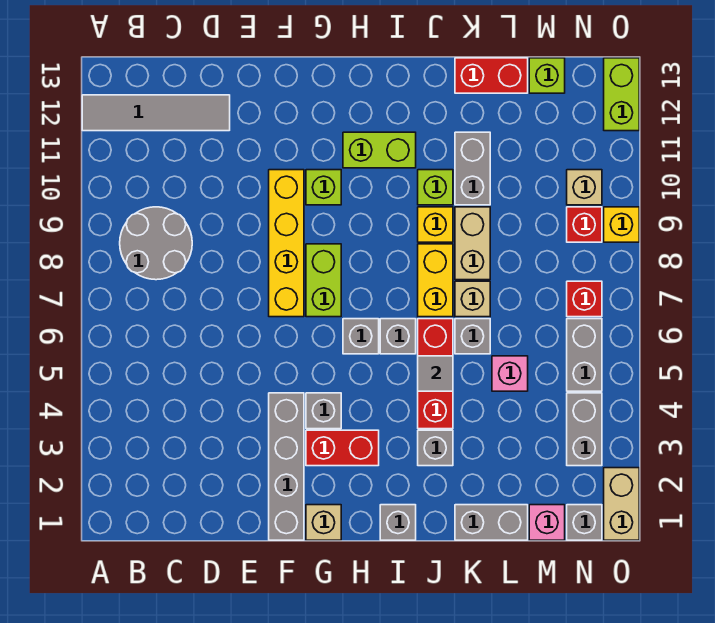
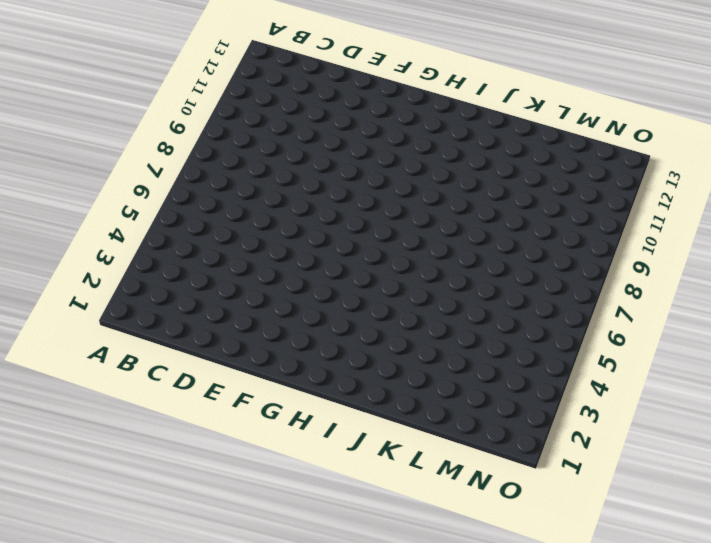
none -> grey 1x4 tile [82,95,230,131]
none -> grey 2x2 round brick [120,207,192,280]
none -> grey 1x4 brick [269,393,304,540]
none -> yellow 1x4 brick [269,170,304,317]

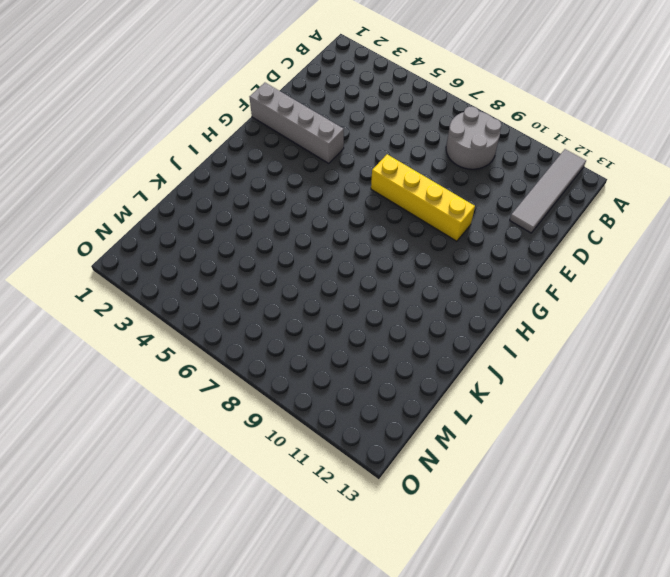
none -> tan 1x1 brick [306,505,341,540]
none -> red 1x2 brick [306,430,379,466]
none -> grey 1x1 brick [306,393,341,429]
none -> lime 1x2 brick [306,244,341,317]

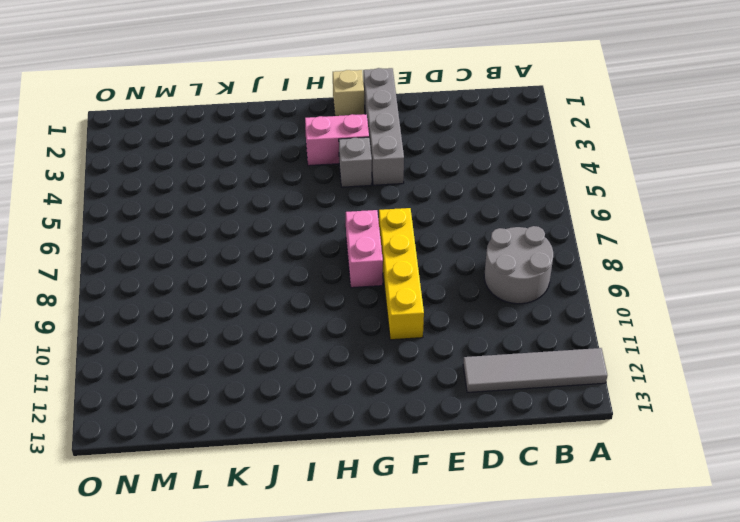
pink 1x2 brick [305,114,369,166] -> red 1x2 brick [306,430,379,466]
pink 1x2 brick [346,210,383,288] -> lime 1x2 brick [306,244,341,317]
none -> lime 1x1 brick [306,170,341,205]
none -> grey 1x1 brick [343,319,379,354]
none -> lime 1x2 brick [343,132,416,168]
none -> grey 1x1 brick [380,505,416,540]

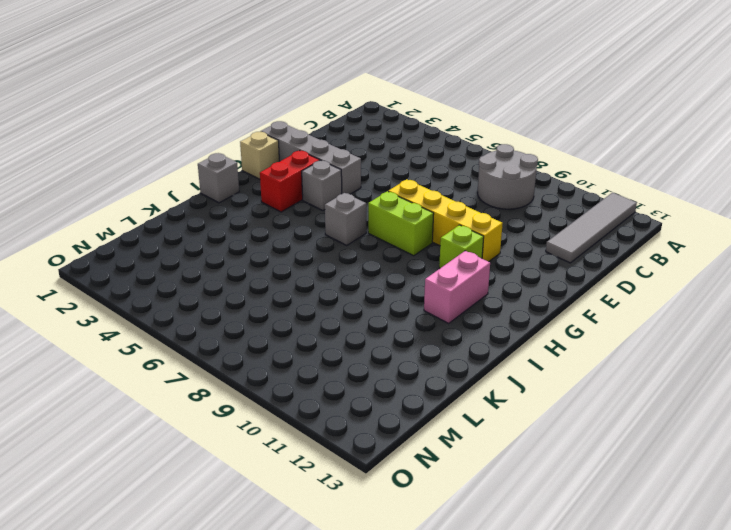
pink 1x2 brick [424,251,490,323] -> lime 1x2 brick [343,132,416,168]
none -> grey 1x1 brick [380,319,416,354]
none -> grey 1x1 brick [418,430,453,466]
none -> red 1x3 brick [418,319,453,429]
none -> yellow 1x2 brick [418,244,453,317]

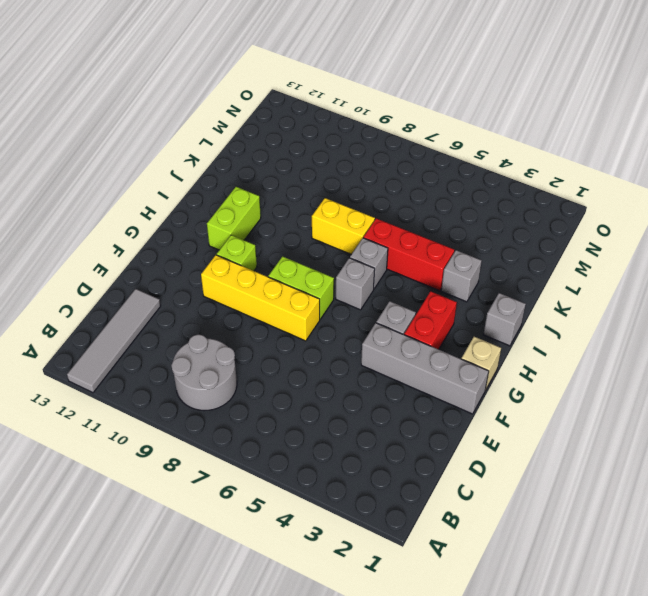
none -> yellow 1x1 brick [418,207,453,242]
none -> lime 1x1 brick [418,170,453,205]
none -> grey 1x2 brick [455,505,528,540]
none -> grey 1x1 brick [455,319,490,354]

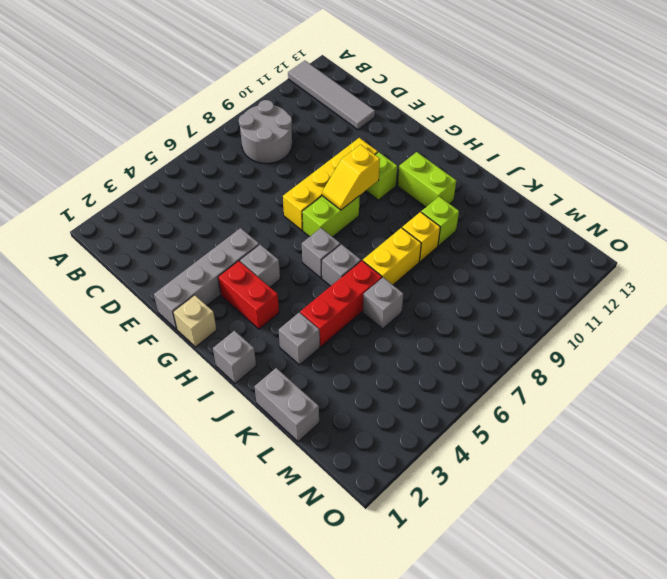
yellow 1x2 slope [322,145,380,210] -> none
none -> tan 1x1 brick [455,281,490,317]
none -> tan 1x2 brick [455,207,490,280]
none -> grey 1x2 brick [455,132,490,205]
none -> red 1x2 brick [455,58,528,93]

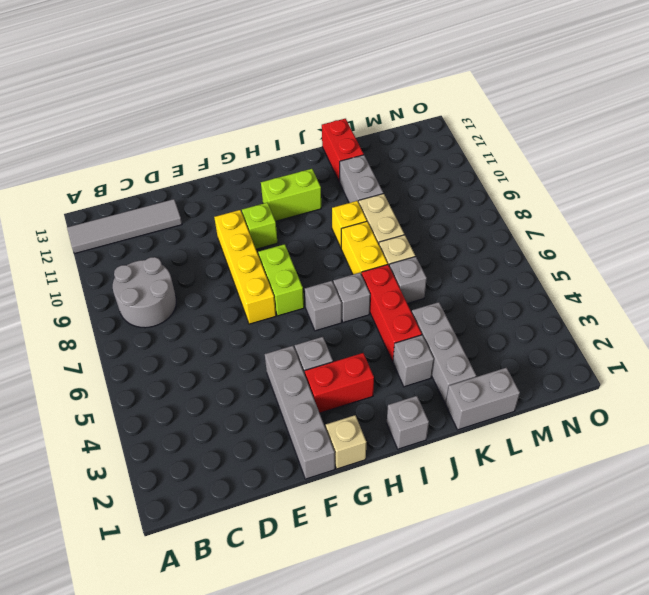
grey 1x3 brick [412,302,476,403] -> none
red 1x2 brick [322,119,364,182] -> red 1x2 brick turned to [455,58,528,93]
none -> lime 1x1 brick [418,170,453,205]
none -> pink 1x1 brick [492,356,528,391]
none -> pink 1x1 brick [529,505,565,540]
none -> lime 1x1 brick [529,58,565,93]

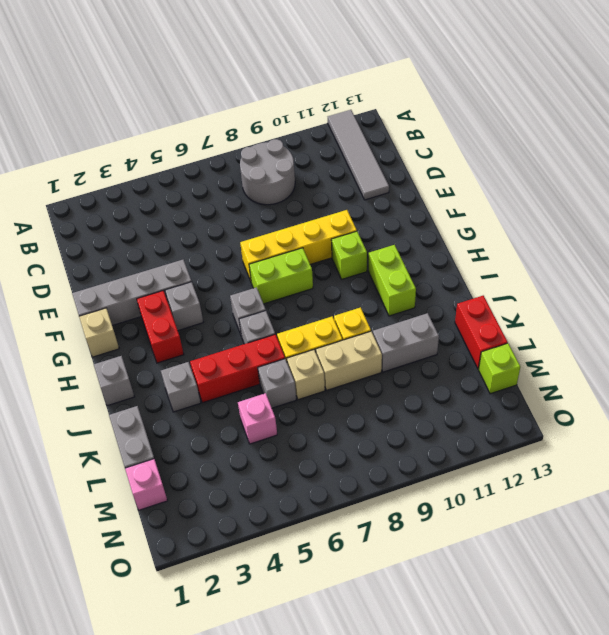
none -> lime 1x1 brick [418,170,453,205]
none -> grey 1x1 brick [567,505,602,540]
none -> grey 1x2 brick [567,393,602,466]
none -> grey 1x2 brick [567,319,602,391]

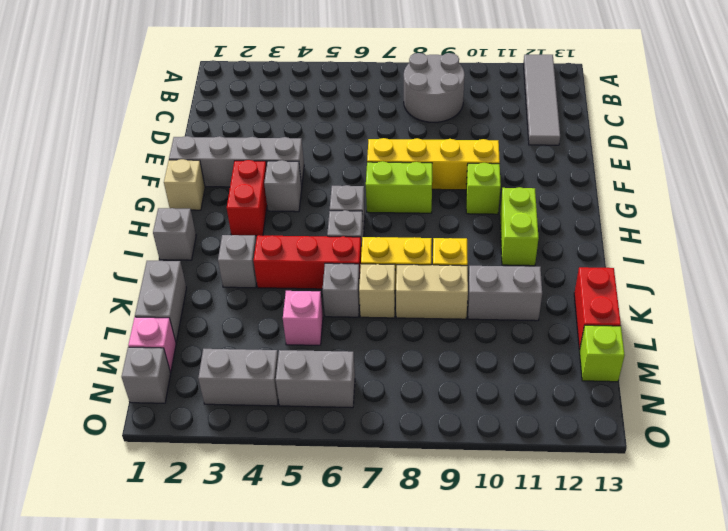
none -> lime 1x1 brick [418,170,453,205]
none -> red 1x1 brick [567,281,602,317]
none -> red 1x1 brick [567,207,602,242]
none -> tan 1x1 brick [567,170,602,205]

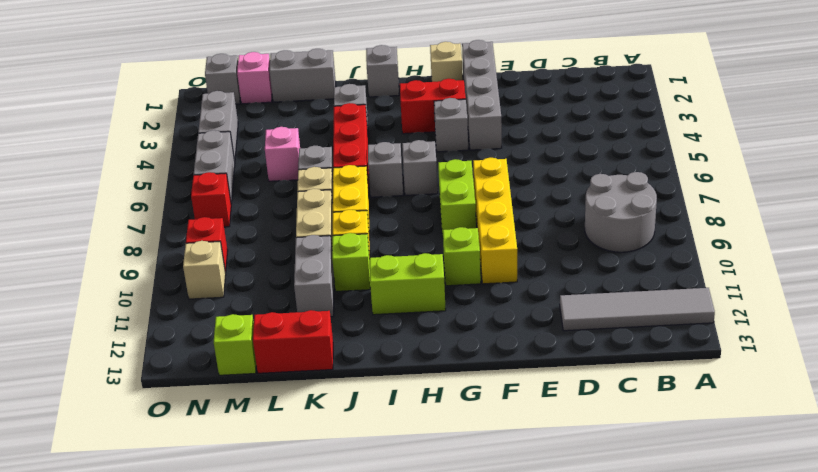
none -> tan 1x2 brick [604,468,639,540]
none -> yellow 1x1 brick [604,207,639,242]
none -> lime 1x2 brick [604,58,639,131]
none -> grey 1x1 tile [418,356,453,391]

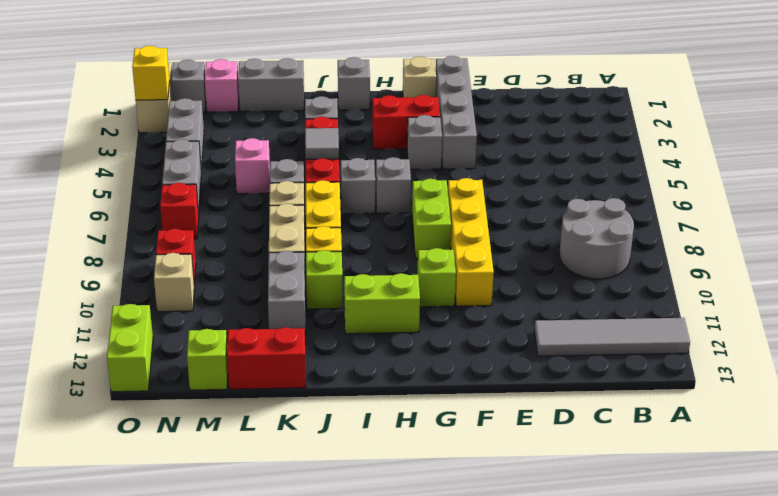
yellow 1x1 brick [132,46,170,100] -> yellow 1x1 brick moved to [604,207,639,242]

